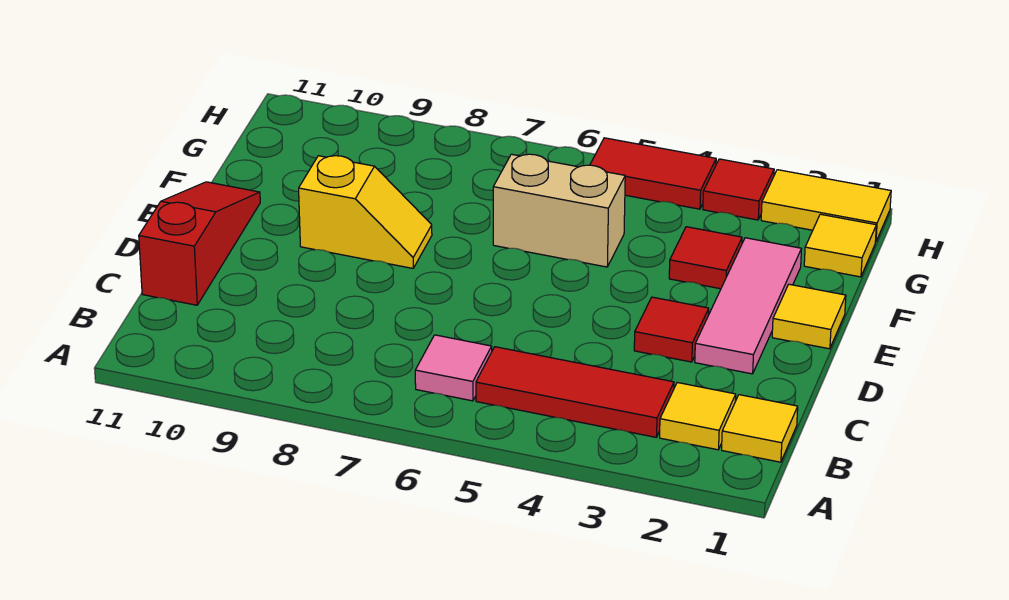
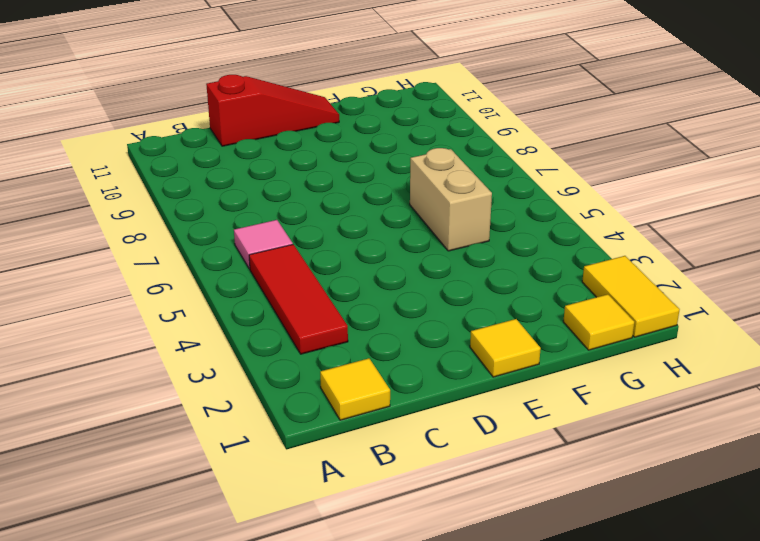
none -> yellow 1x1 tile [660,383,736,450]
none -> pink 1x3 tile [695,238,802,374]
none -> red 1x1 tile [634,297,709,362]

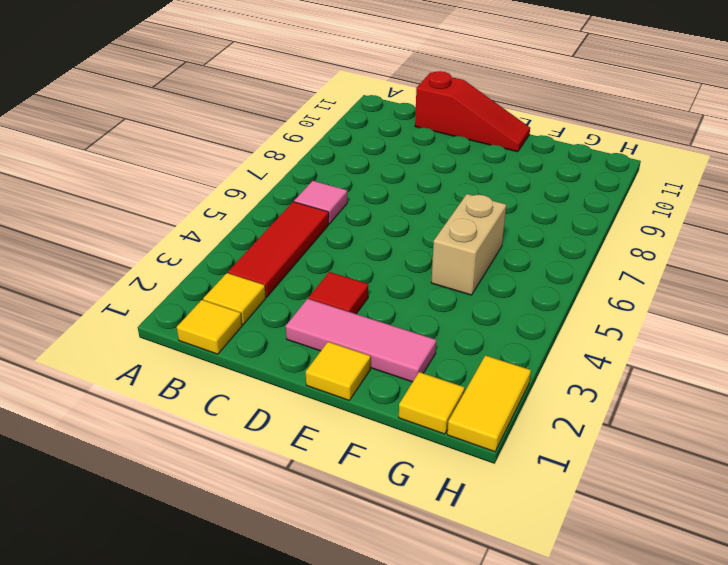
none -> yellow 1x2 slope [299,156,432,268]
none -> red 1x1 tile [669,227,742,289]
none -> red 1x1 tile [703,159,774,220]

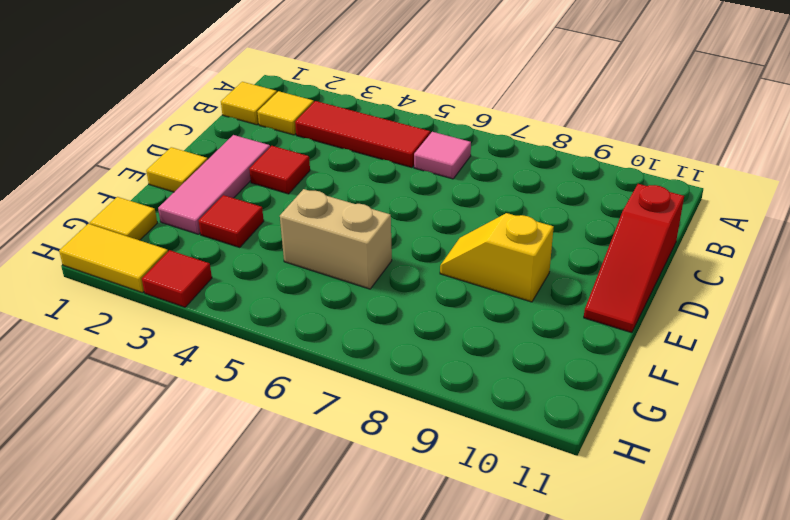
none -> red 1x2 tile [590,138,716,209]

